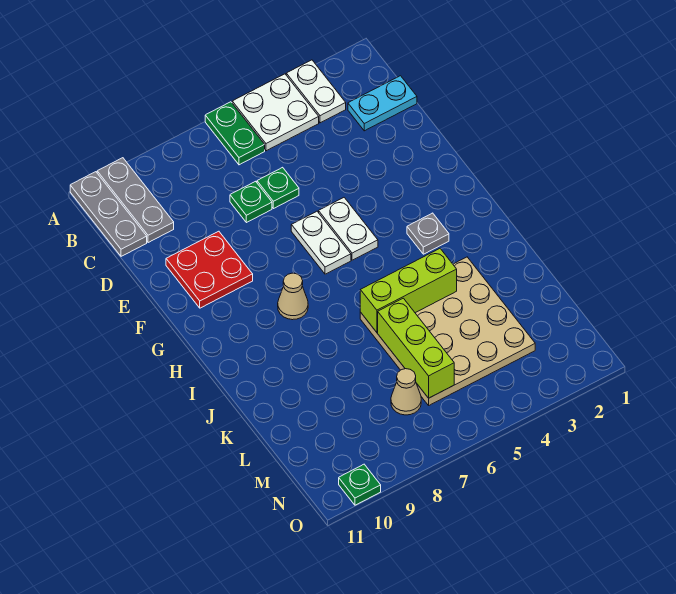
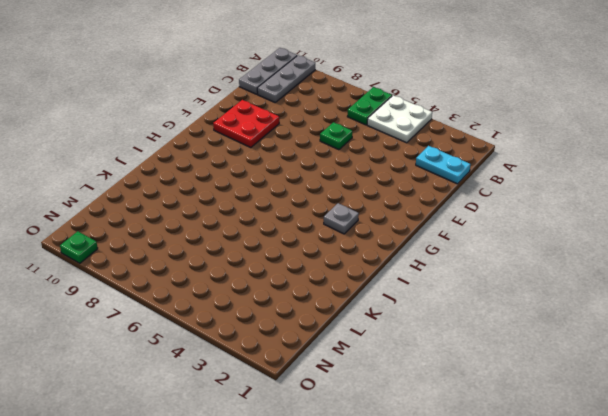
none -> white 1x2 plate [286,60,346,123]
none -> green 1x1 plate [230,181,272,223]
none -> white 1x2 plate [319,198,378,260]

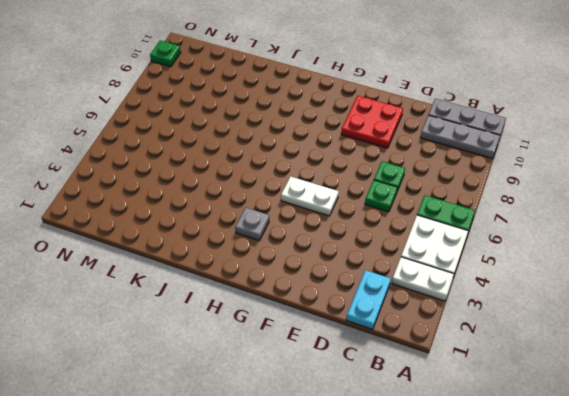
none -> white 1x2 plate [291,211,351,274]
none -> tan 1x1 cone [278,273,308,320]
none -> tan 4x4 plate [360,257,535,405]

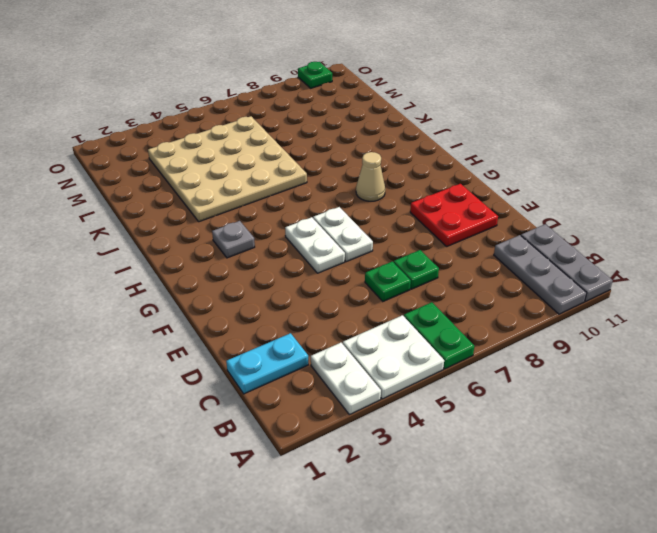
none -> tan 1x1 cone [391,369,421,415]
none -> lime 1x3 brick [360,249,457,332]
none -> lime 1x3 brick [378,298,454,398]

